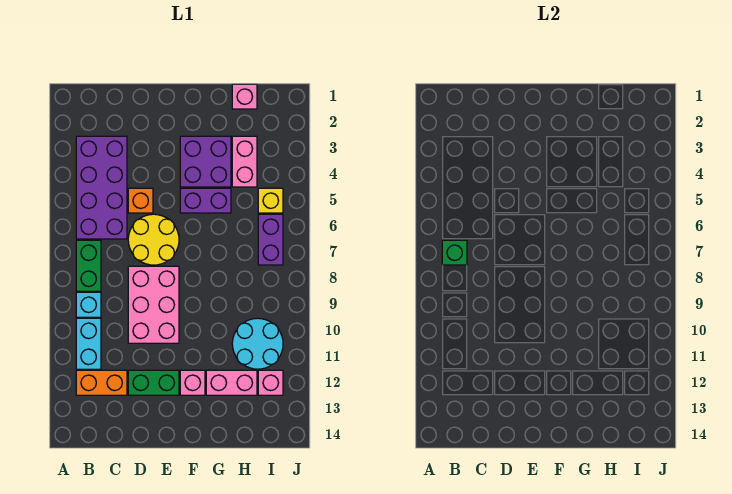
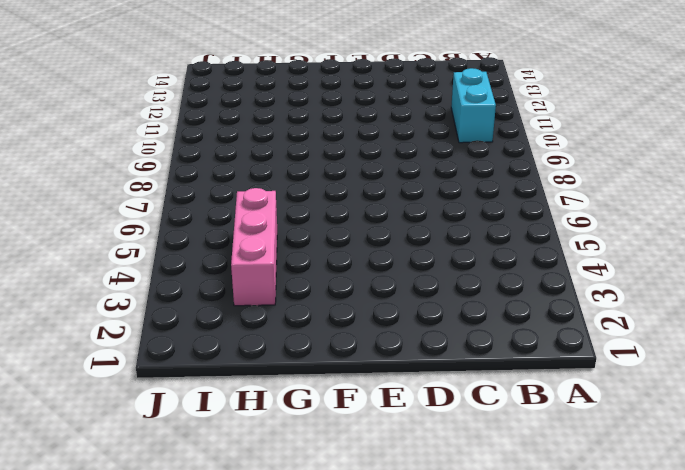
pink 1x3 brick [231,188,277,306] -> pink 1x2 brick [232,136,257,187]
none -> purple 2x4 brick [76,136,127,239]
none -> green 1x2 brick [76,240,101,291]
none -> cyan 1x1 brick [76,292,101,317]

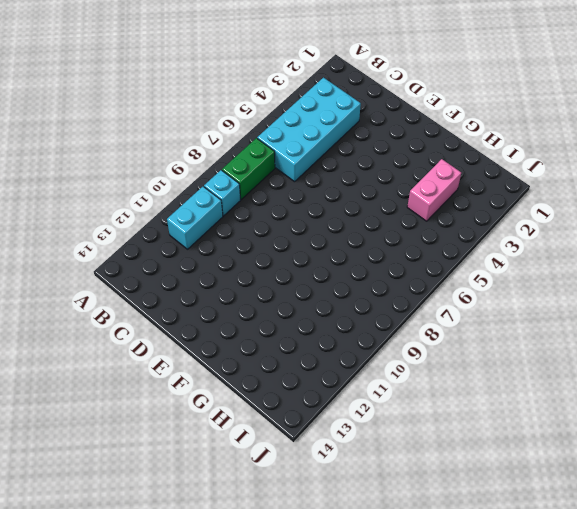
cyan 2x4 brick [257,78,361,182] -> purple 2x4 brick [76,136,127,239]
none -> orange 1x2 brick [76,370,127,395]
none -> orange 1x1 brick [128,188,153,213]
none -> yellow 2x2 round brick [128,214,179,265]

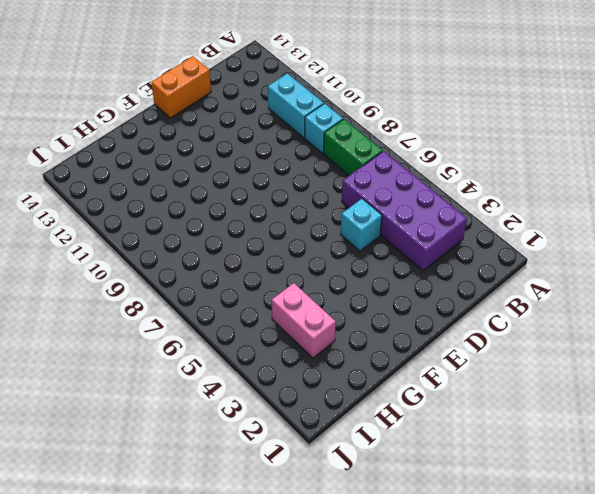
cyan 1x1 brick [341,199,382,251] -> orange 1x1 brick [128,188,153,213]
orange 1x2 brick [151,56,211,118] -> orange 1x2 brick moved to [76,370,127,395]
none -> yellow 2x2 round brick [128,214,179,265]
none -> pink 2x3 brick [128,266,179,343]
none -> green 1x2 brick [128,370,179,395]

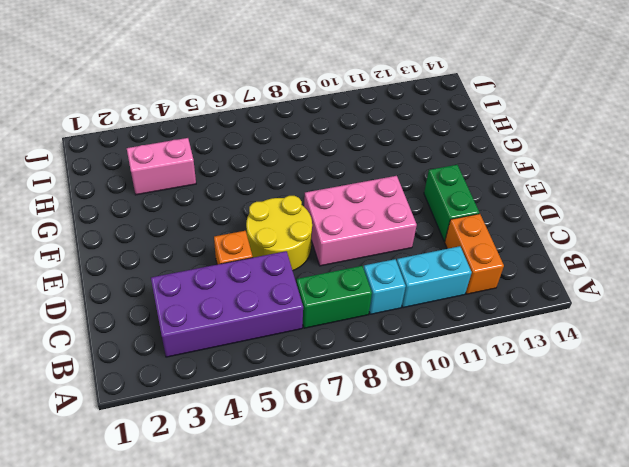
none -> purple 2x2 brick [180,136,231,187]
none -> purple 1x2 brick [180,188,231,213]
none -> pink 1x1 brick [180,370,205,395]

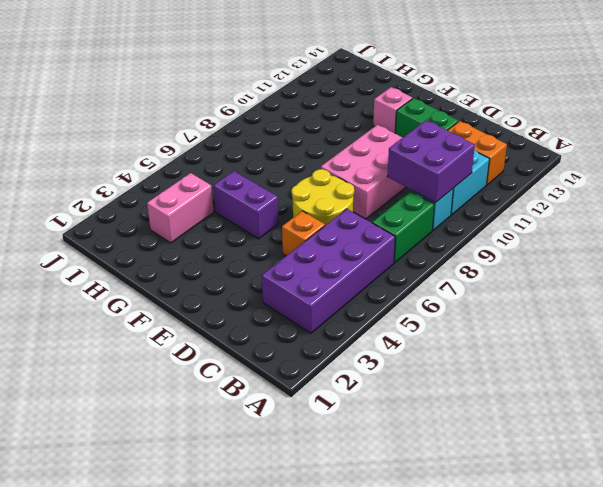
purple 2x2 brick [387,120,475,203] -> purple 2x2 brick moved to [180,136,231,187]
none -> pink 1x2 brick [206,370,257,395]
none -> pink 1x1 brick [232,84,257,109]
none -> cyan 2x2 round brick [232,318,283,369]

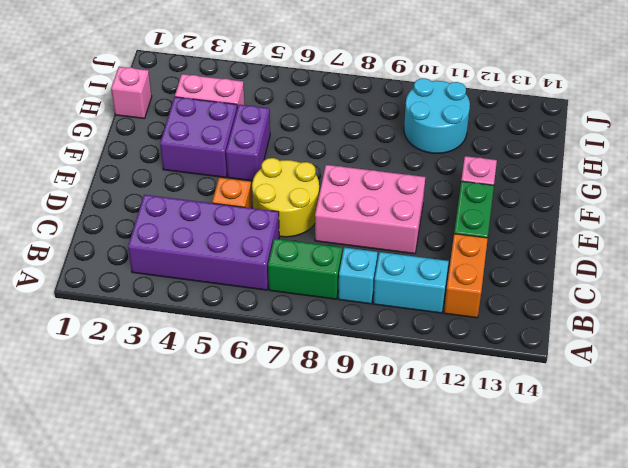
none -> pink 1x2 brick [206,370,257,395]
none -> yellow 1x1 brick [258,188,283,213]
none -> purple 1x2 brick [258,214,283,265]

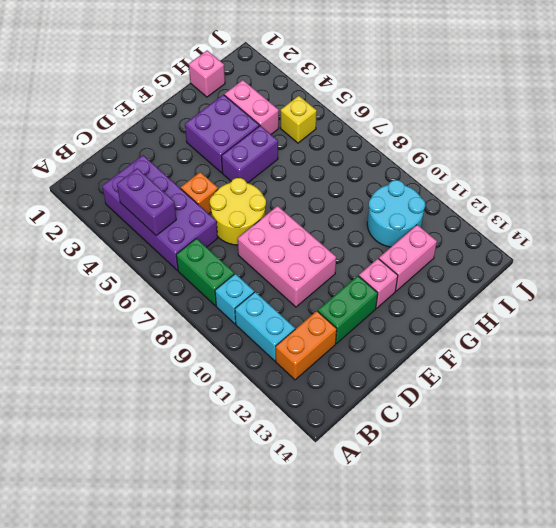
purple 1x2 brick [117,168,176,235] -> purple 1x2 brick moved to [258,214,283,265]
none -> pink 1x1 brick [258,370,283,395]
none -> green 1x1 brick [442,240,467,265]

